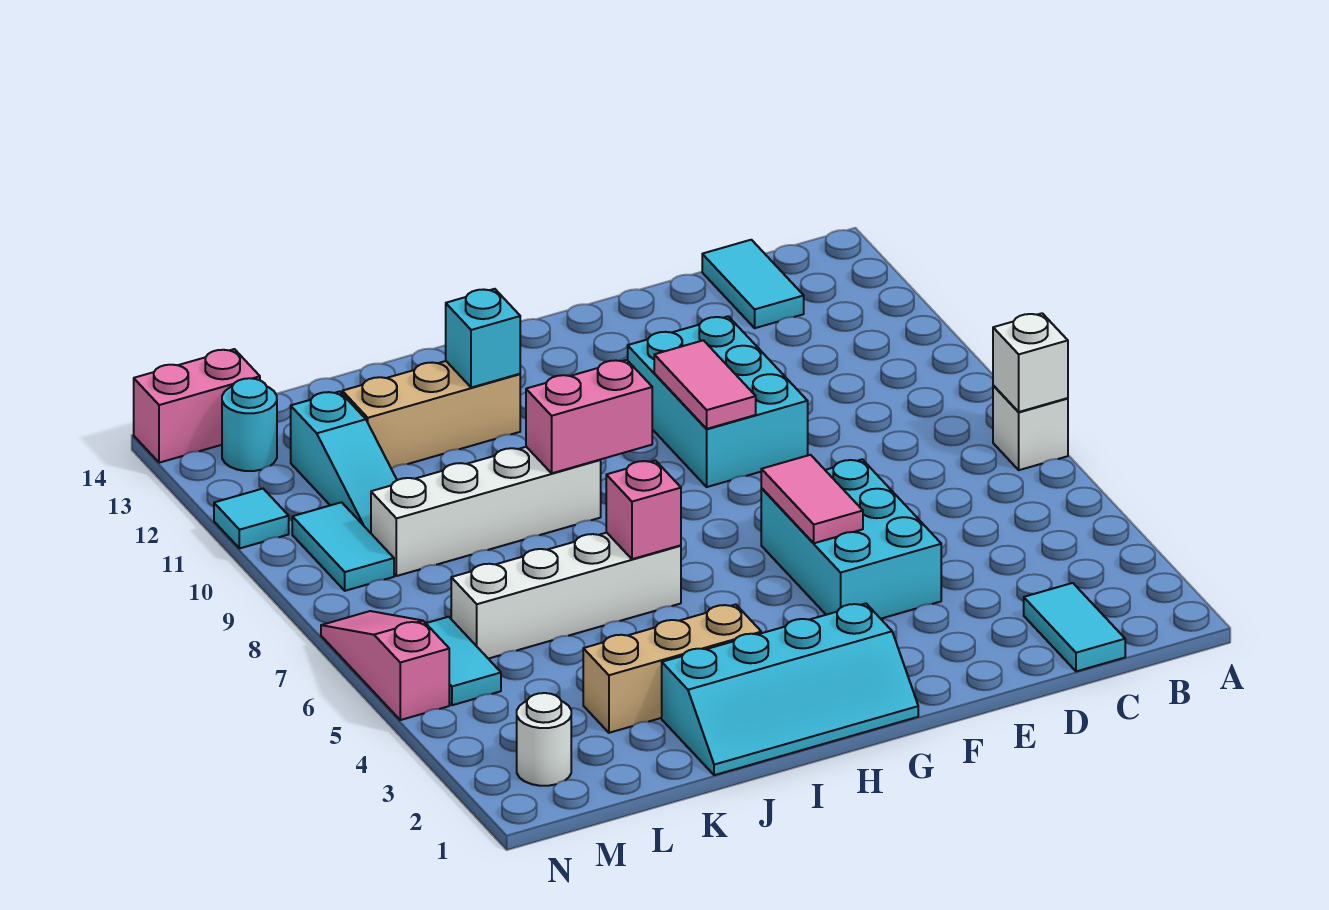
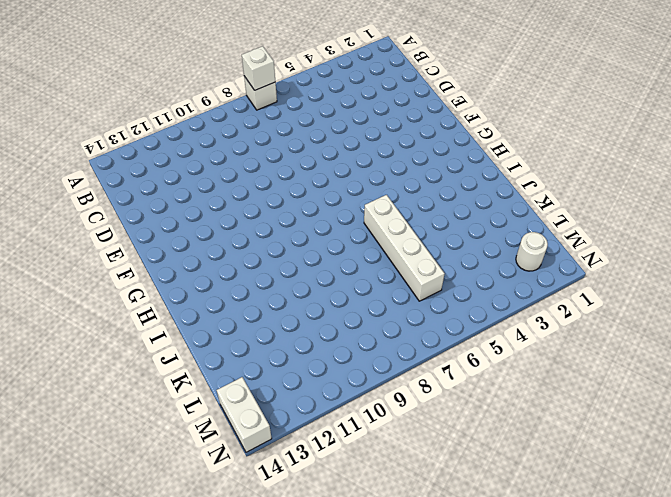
white 1x2 brick [216,377,272,452] -> pink 1x2 brick [134,349,260,463]
none -> cyan 1x2 tile [1024,583,1125,671]
none -> cyan 1x2 tile [702,240,804,328]
none -> cyan 2x3 brick [761,459,941,619]

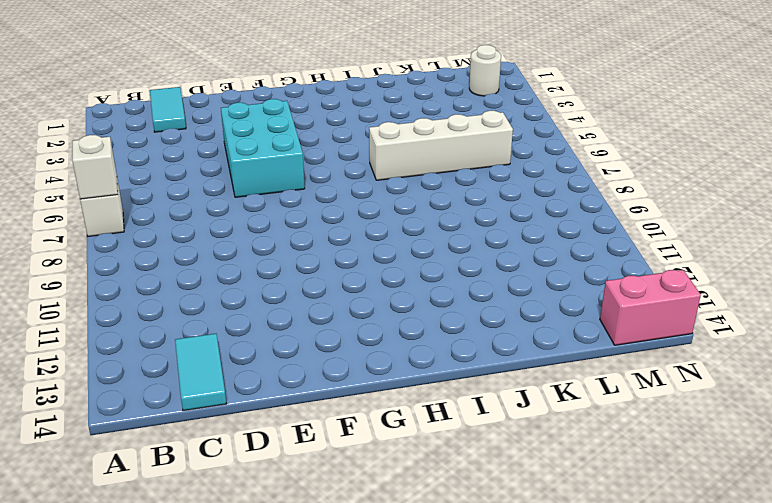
none -> cyan 2x3 brick [628,316,808,487]
none -> cyan 2x4 slope [662,604,918,775]
none -> tan 1x3 brick [583,605,761,733]

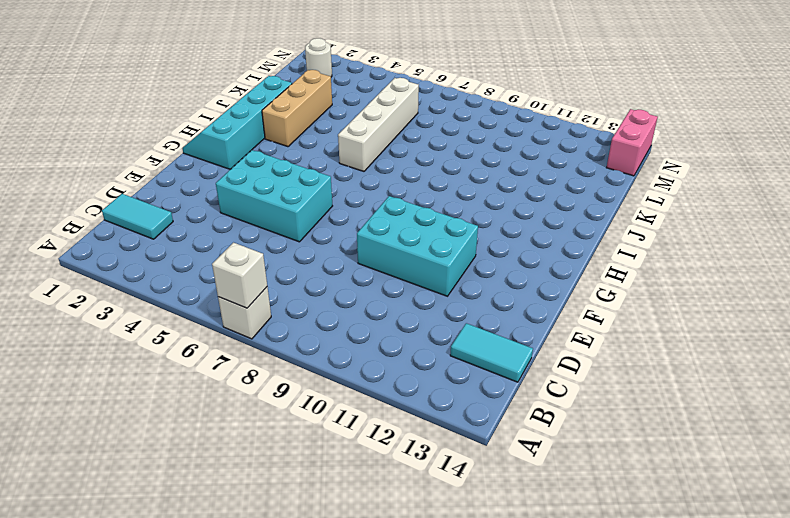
none -> white 1x4 brick [371,447,601,576]
none -> tan 1x3 brick [342,361,520,469]
none -> cyan 1x3 slope [291,391,397,533]

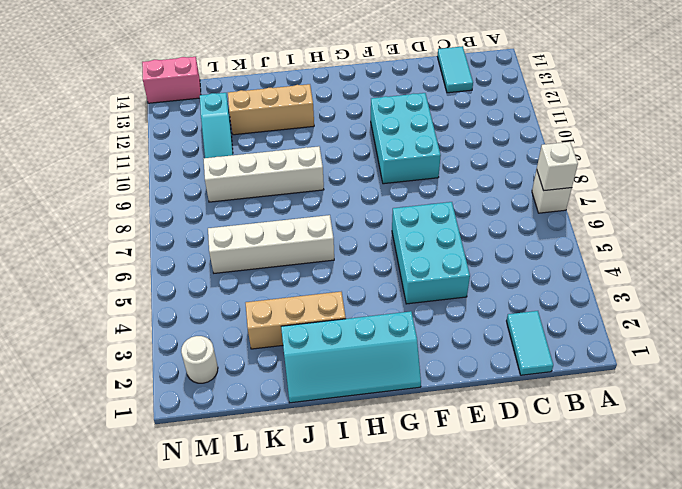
none -> cyan 1x2 tile [426,617,501,705]
none -> cyan 1x2 tile [292,502,394,591]
none -> cyan 1x1 round brick [222,378,277,471]

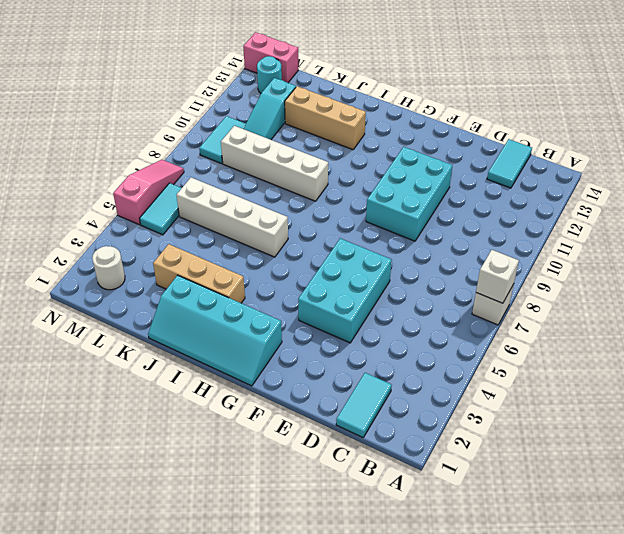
none -> cyan 1x1 tile [214,489,289,548]
none -> pink 1x2 tile [761,455,863,543]
none -> pink 1x2 tile [654,340,756,429]

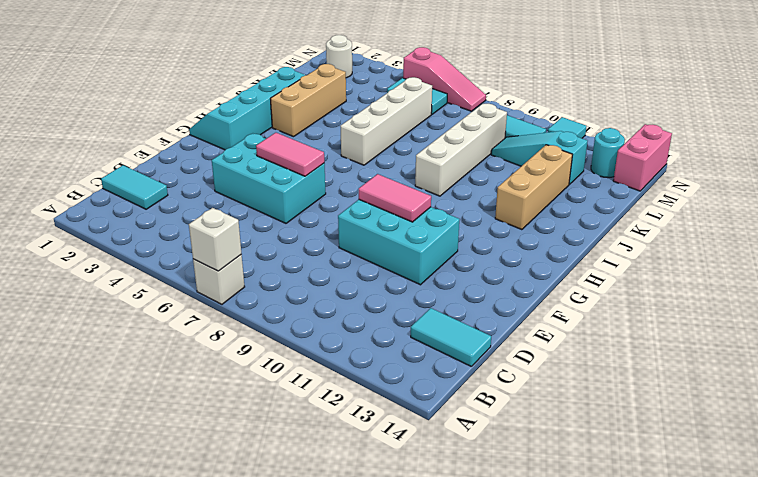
none -> pink 1x2 brick [526,360,652,473]
none -> pink 1x1 brick [606,460,681,559]
none -> cyan 1x1 brick [446,289,520,388]

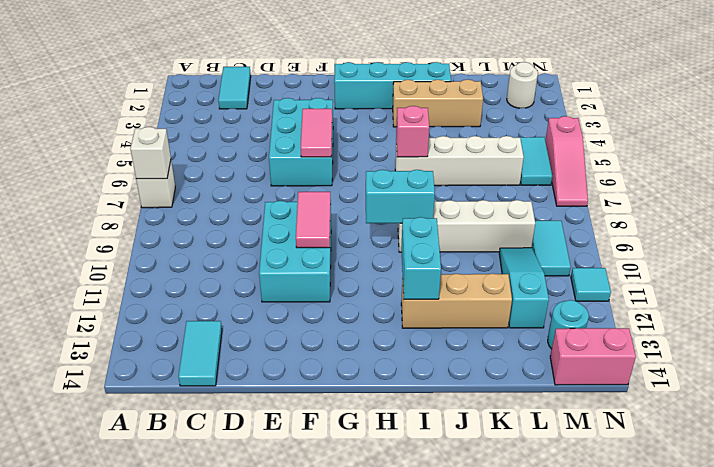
cyan 1x2 brick [366,170,435,224] -> pink 1x2 brick [526,360,652,473]
cyan 1x2 brick [401,217,441,299] -> cyan 1x1 brick [446,289,520,388]

